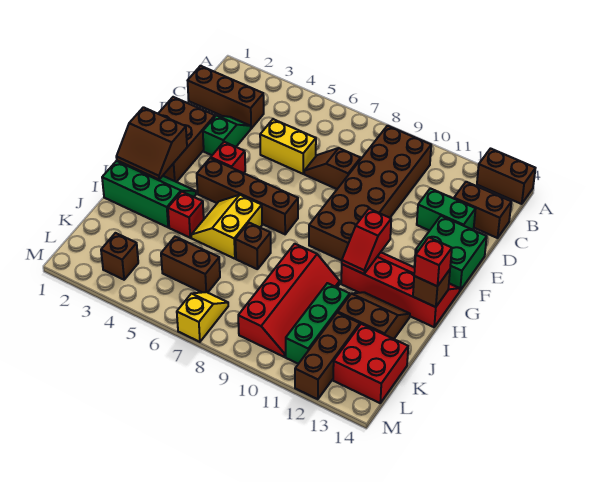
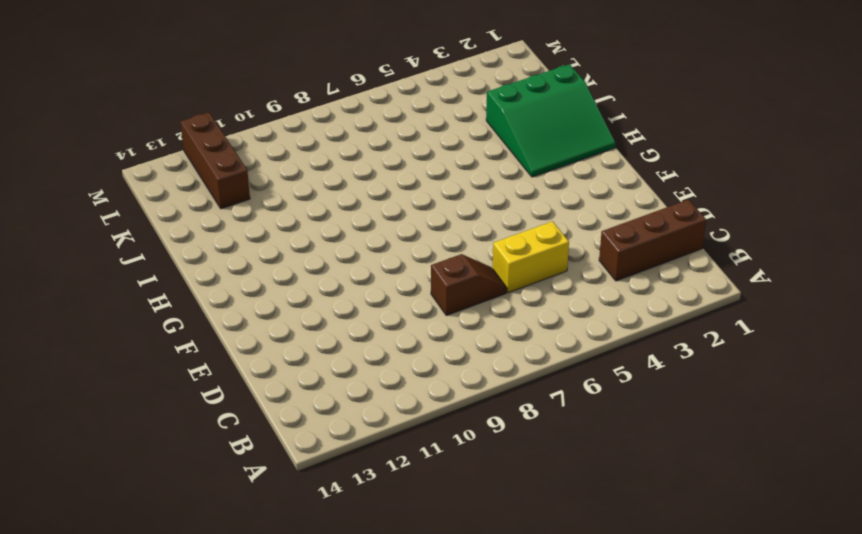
green 3x3 slope [486,64,616,177] -> green 2x3 slope [102,161,196,227]
none -> brown 1x2 brick [477,149,535,204]
none -> brown 2x6 brick [309,126,431,260]
none -> brown 1x2 brick [454,182,511,238]

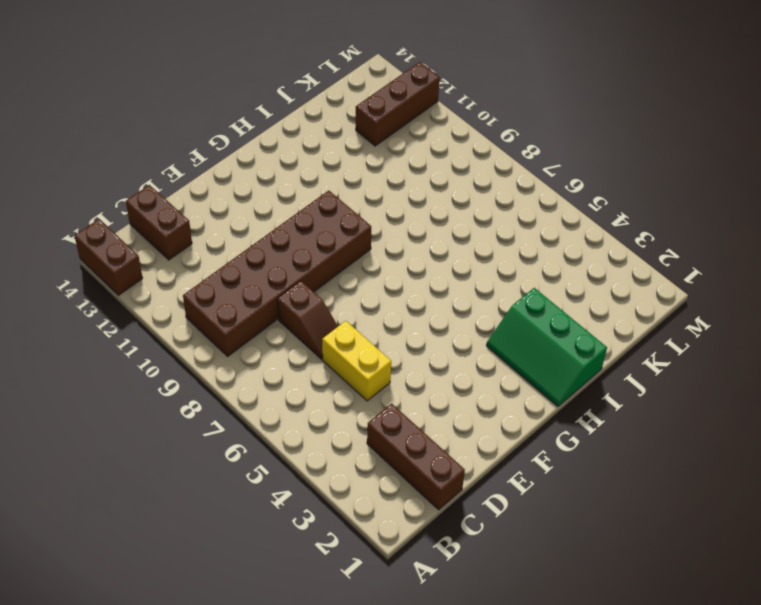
none -> green 1x2 slope [203,115,251,155]
none -> green 1x2 brick [417,188,476,231]
none -> brown 2x3 brick [158,97,215,182]

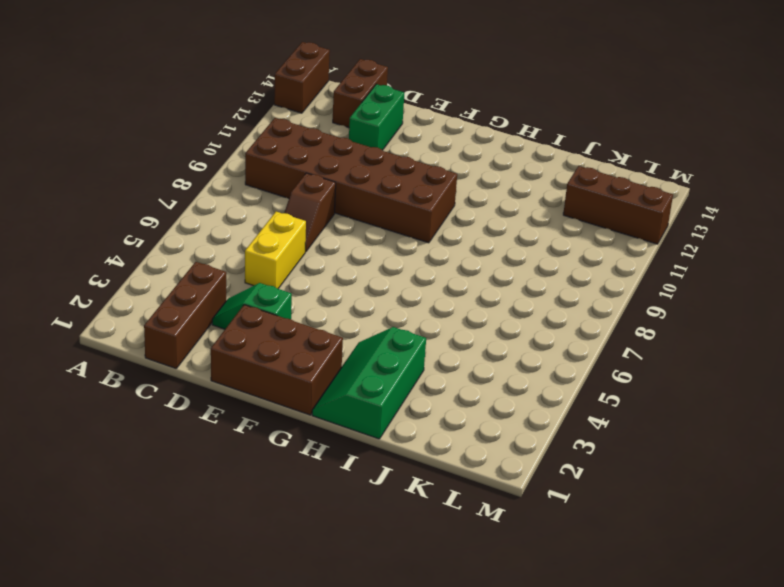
none -> green 2x2 brick [414,216,487,290]
none -> red 1x1 brick [211,142,245,173]
none -> brown 1x4 brick [197,158,298,234]

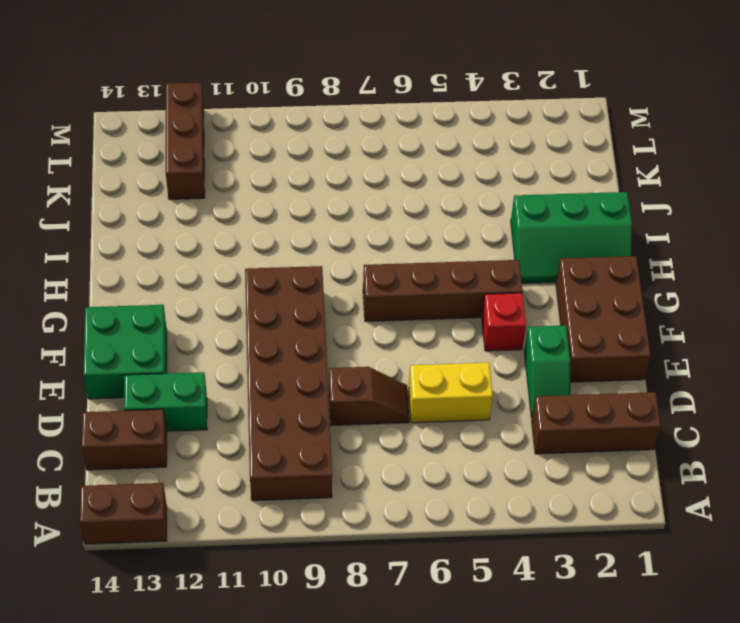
none -> red 2x4 slope [341,252,460,327]
none -> yellow 2x2 slope [191,195,262,259]
none -> red 1x1 brick [168,192,204,238]

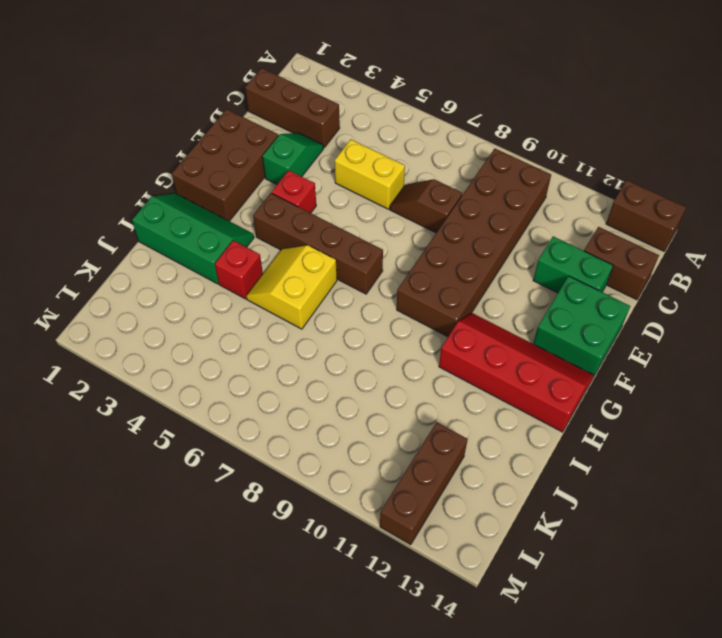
none -> brown 1x1 brick [235,223,271,269]
none -> red 2x4 slope [238,244,340,357]
none -> brown 2x2 slope [338,292,410,339]

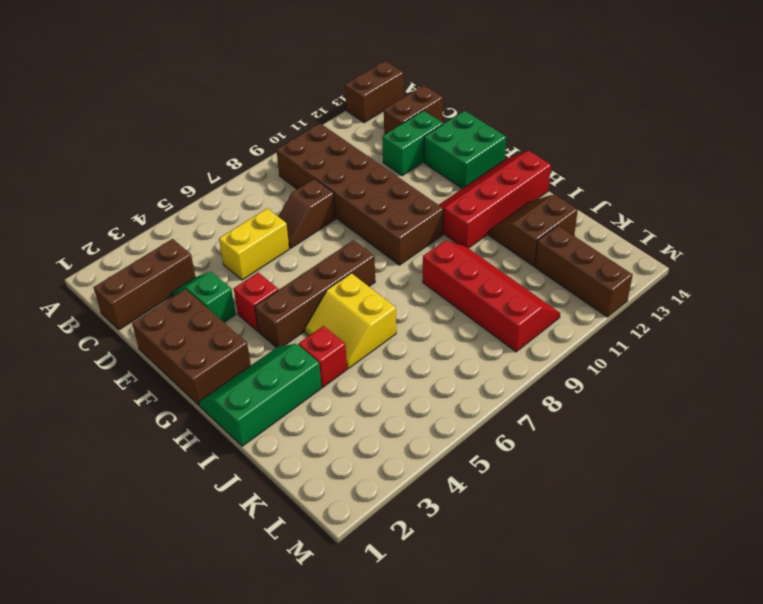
none -> brown 1x1 brick [235,223,271,269]
none -> green 1x3 brick [286,283,350,364]
none -> brown 1x2 brick [161,237,220,293]

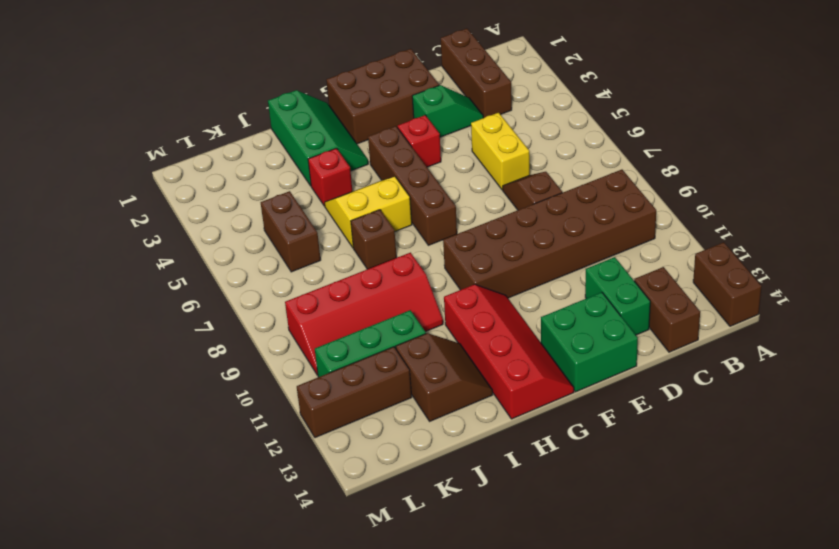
none -> red 2x2 brick [333,324,408,403]
none -> brown 1x1 brick [101,233,138,280]
none -> yellow 1x2 slope [177,292,228,342]

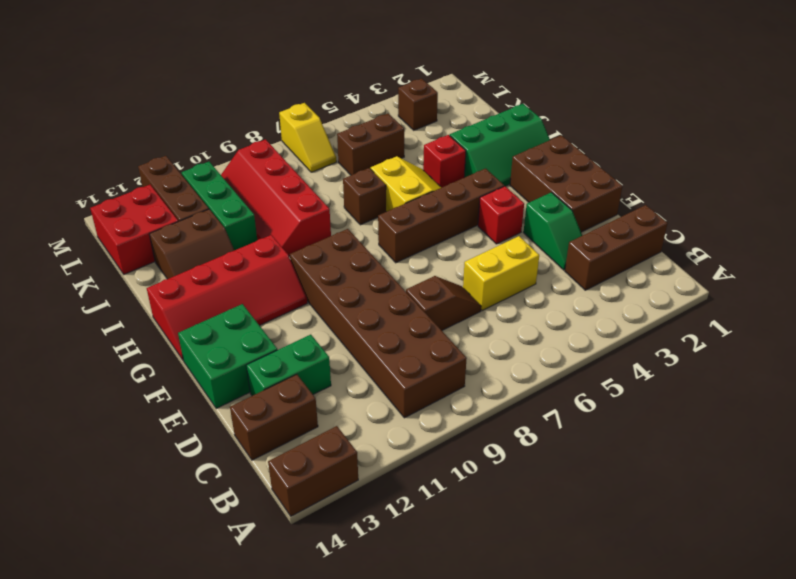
none -> brown 2x2 slope [116,107,187,179]
none -> red 1x2 slope [342,209,391,274]
none -> brown 1x1 brick [413,270,450,307]

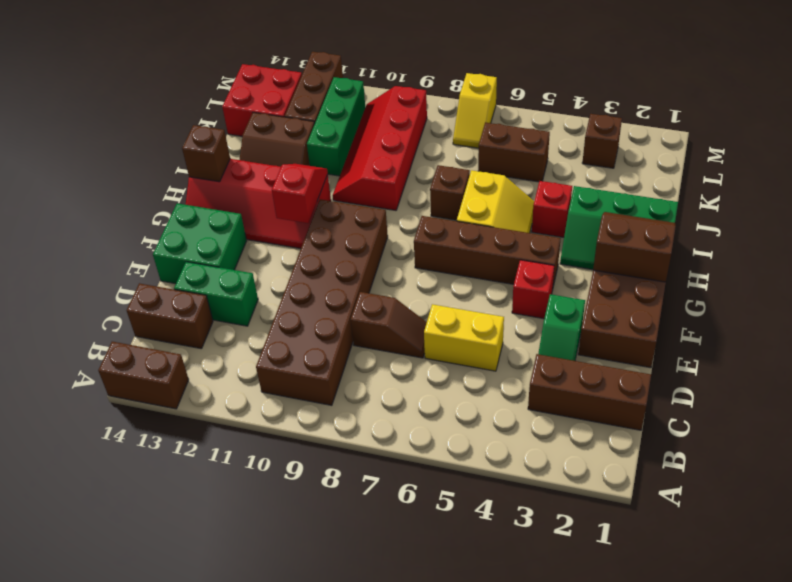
none -> red 1x1 brick [414,237,452,286]

